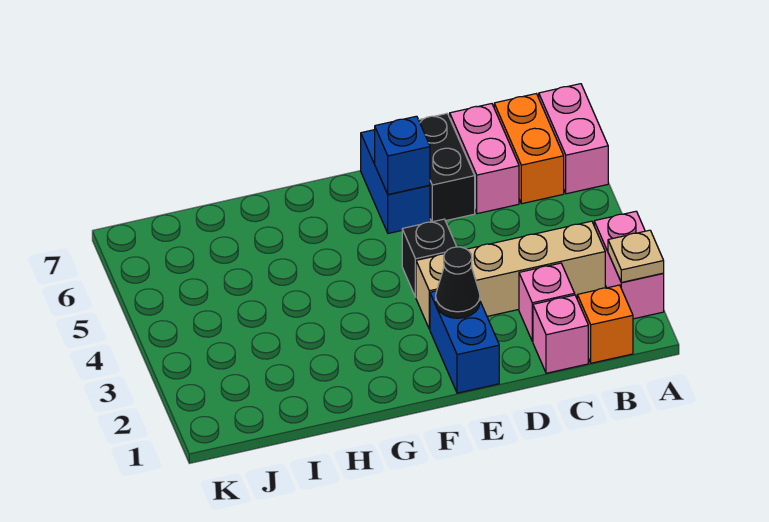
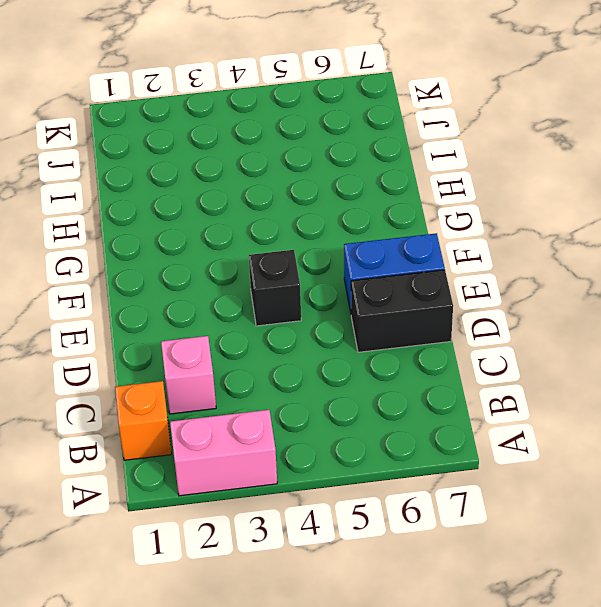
none -> pink 1x2 brick [539,84,608,194]
none -> tan 1x4 brick [416,221,605,329]
none -> orange 1x2 brick [494,94,564,204]

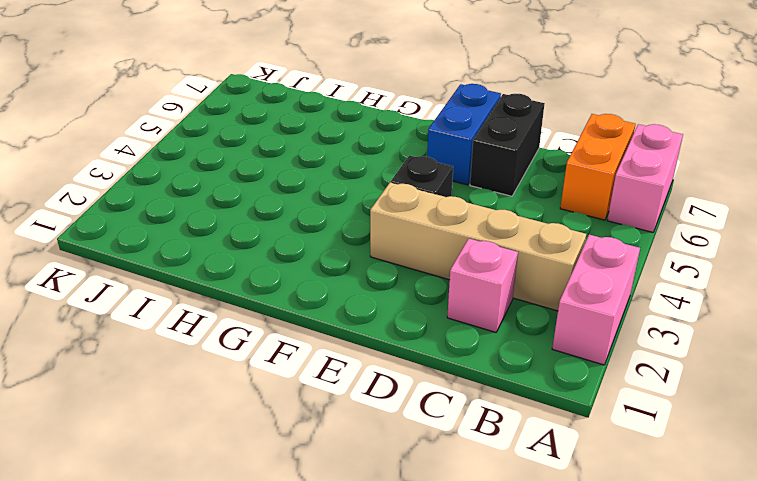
none -> orange 1x1 brick [577,285,633,363]
none -> pink 1x1 brick [533,295,588,373]
none -> pink 1x2 brick [450,104,519,214]

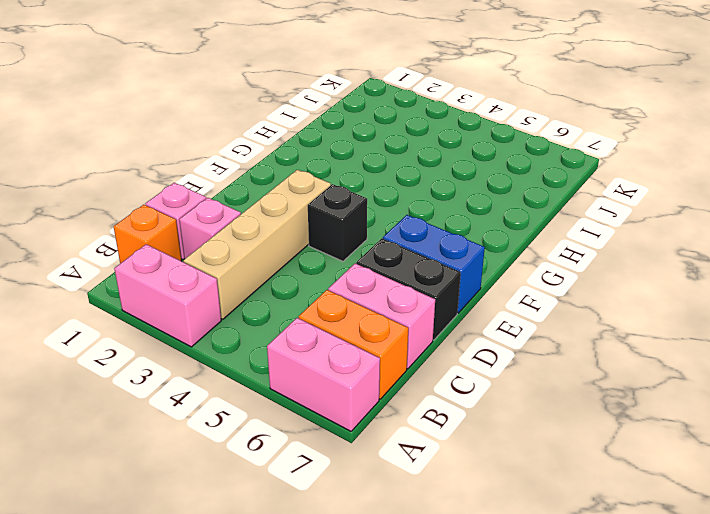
none -> blue 1x2 brick [430,291,499,393]
none -> tan 1x1 plate [608,230,664,282]
none -> black 1x1 cone [436,247,480,318]

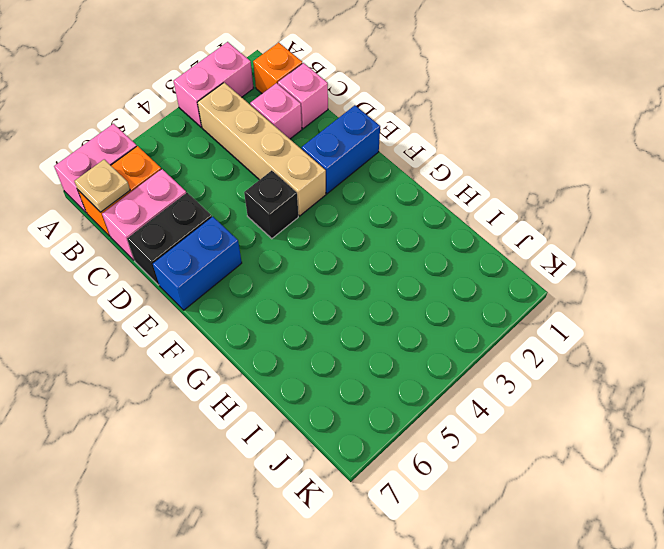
tan 1x1 plate [75,159,130,212] -> tan 1x1 plate moved to [608,230,664,282]
none -> black 1x1 cone [436,247,480,318]
none -> blue 1x1 brick [375,116,430,194]

